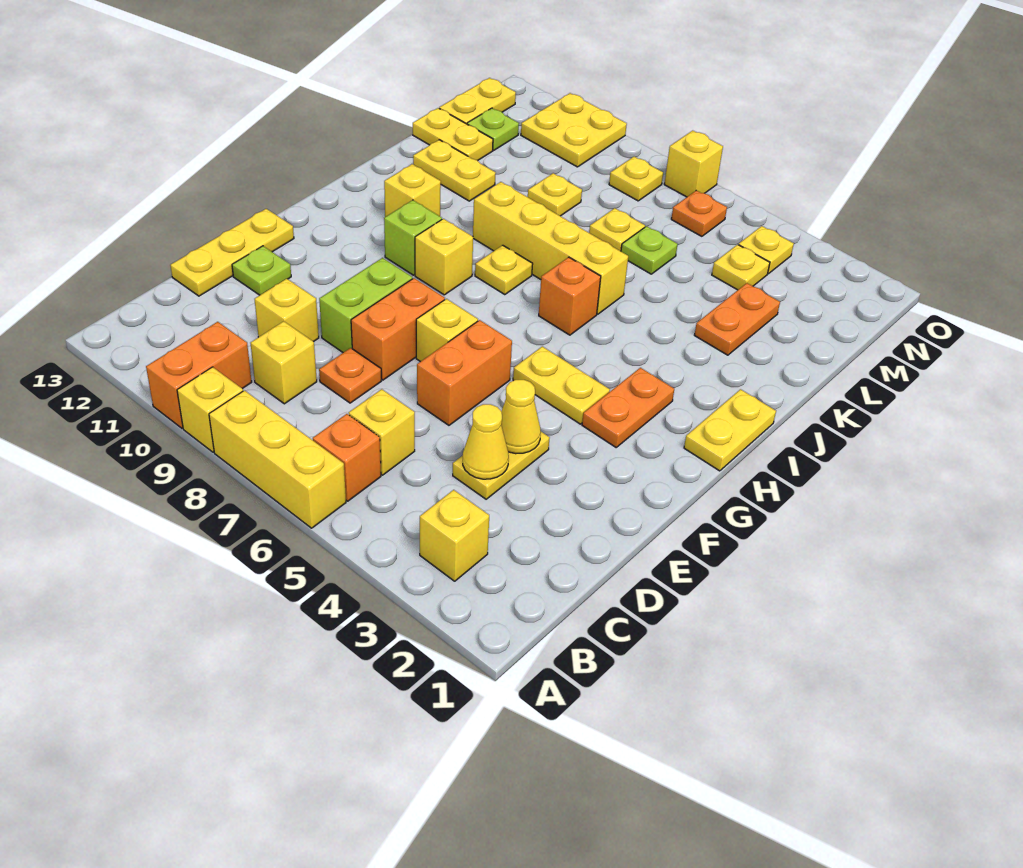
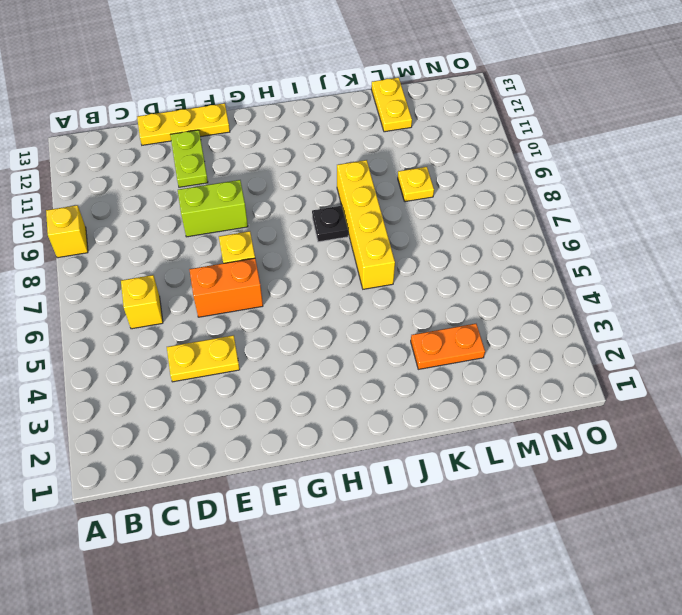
lime 1x2 plate [170,130,208,187] -> lime 1x1 plate [232,246,291,295]
black 1x1 plate [312,206,348,242] -> yellow 1x1 plate [475,245,533,295]
none -> yellow 1x3 brick [209,390,346,528]
none -> orange 1x2 brick [146,322,252,428]
none -> yellow 1x1 brick [420,490,489,581]
none -> orange 1x1 brick [313,414,381,501]

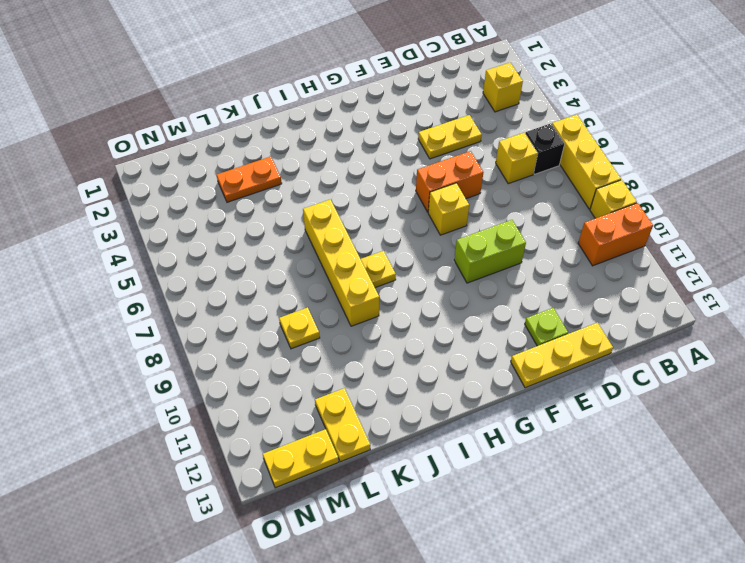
black 1x1 brick [526,124,564,174] -> orange 1x1 brick [313,414,381,501]
none -> yellow 1x1 brick [251,321,317,404]
none -> orange 1x1 plate [319,348,381,403]
none -> yellow 1x1 brick [255,279,319,342]
none -> orange 1x2 brick [351,278,445,380]

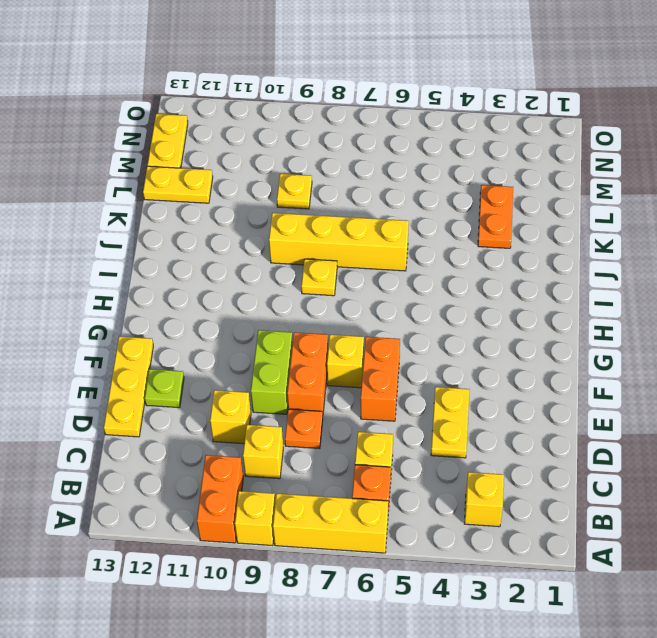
none -> orange 1x2 plate [582,368,674,447]
none -> yellow 1x2 plate [513,346,610,424]
none -> yellow 1x2 plate [684,389,776,471]
none -> yellow 1x1 brick [415,219,473,295]

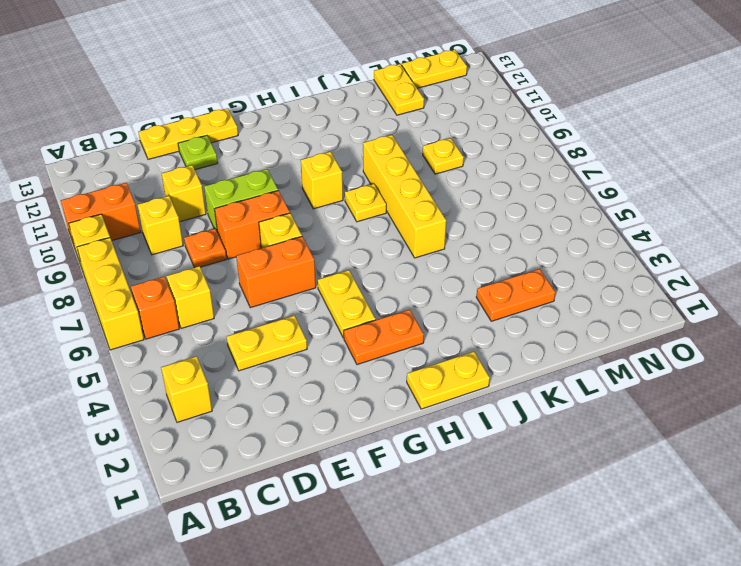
none -> lime 1x1 brick [384,200,442,275]
none -> orange 1x1 brick [539,257,601,335]
none -> yellow 1x1 brick [384,164,441,217]
none -> yellow 1x2 plate [413,140,496,201]

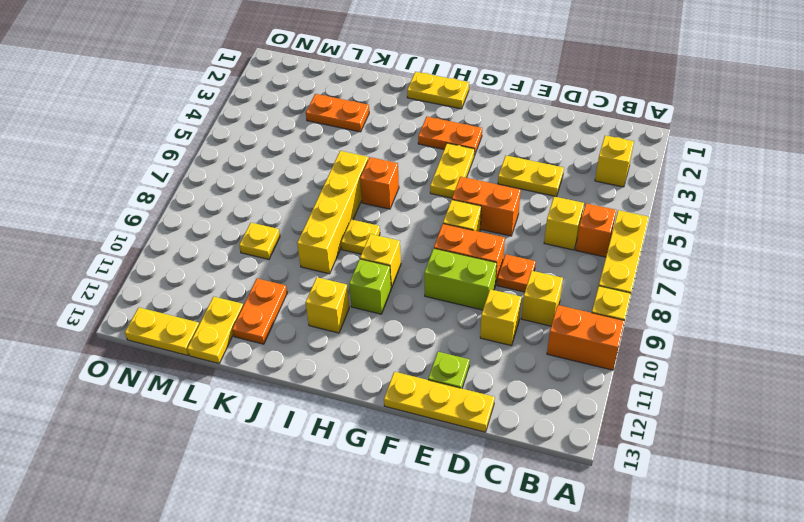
orange 1x2 plate [232,278,287,344] -> yellow 1x2 plate [413,140,496,201]
none -> lime 1x1 plate [621,226,678,274]
none -> yellow 1x1 plate [589,208,645,251]
none -> yellow 1x1 plate [712,244,770,290]
none -> lime 1x1 plate [467,108,519,150]

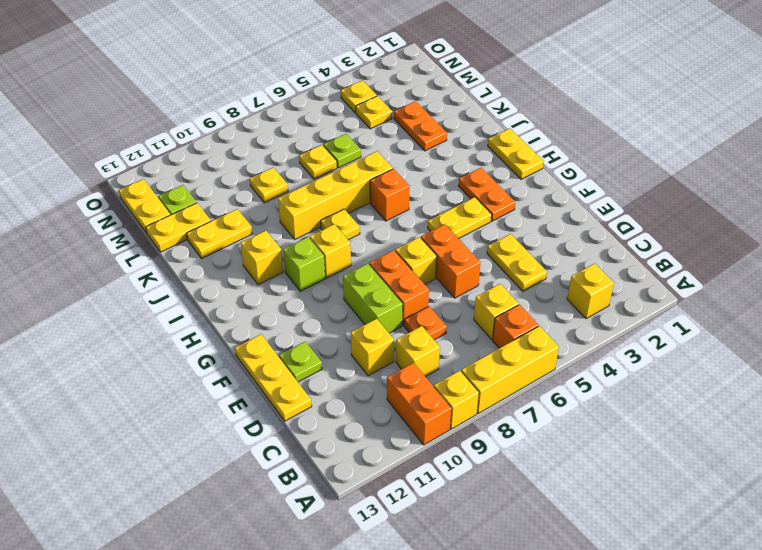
none -> orange 1x1 plate [671,190,727,236]
none -> yellow 1x1 plate [609,157,663,201]
none -> yellow 2x2 plate [521,93,627,167]
none -> yellow 1x1 brick [664,131,723,197]

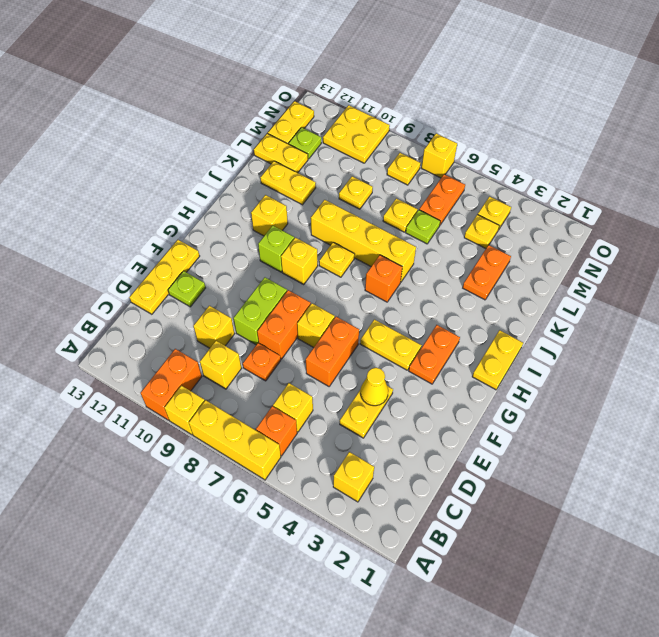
orange 1x2 plate [419,174,465,225] -> orange 1x1 plate [671,190,727,236]
none -> yellow 1x1 cone [462,404,509,479]

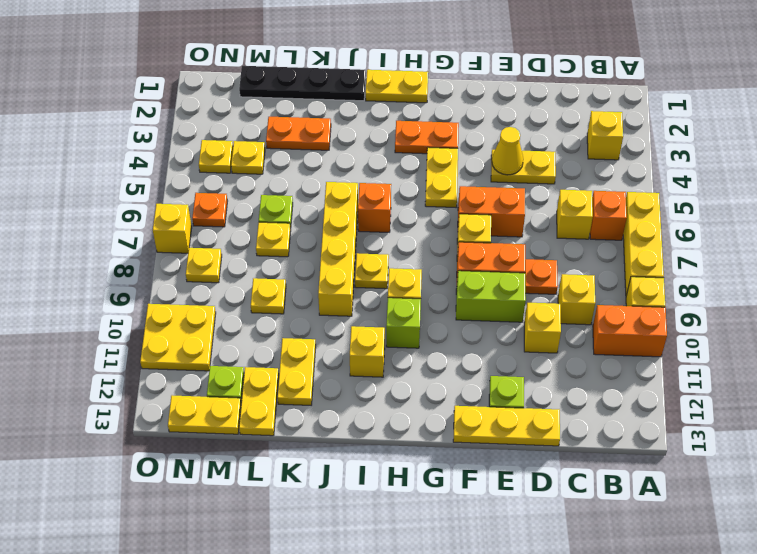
black 1x4 plate [239,66,366,101] -> none
none -> yellow 1x1 cone [462,404,509,479]

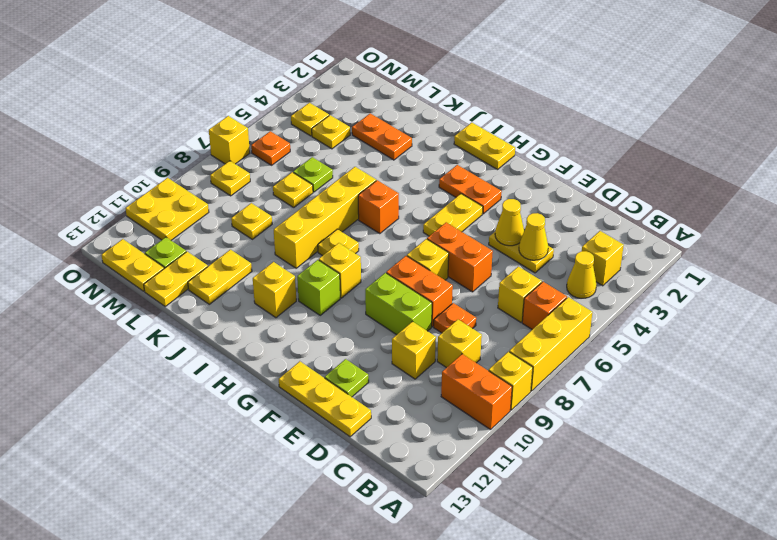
yellow 1x1 cone [567,251,597,298] -> none

